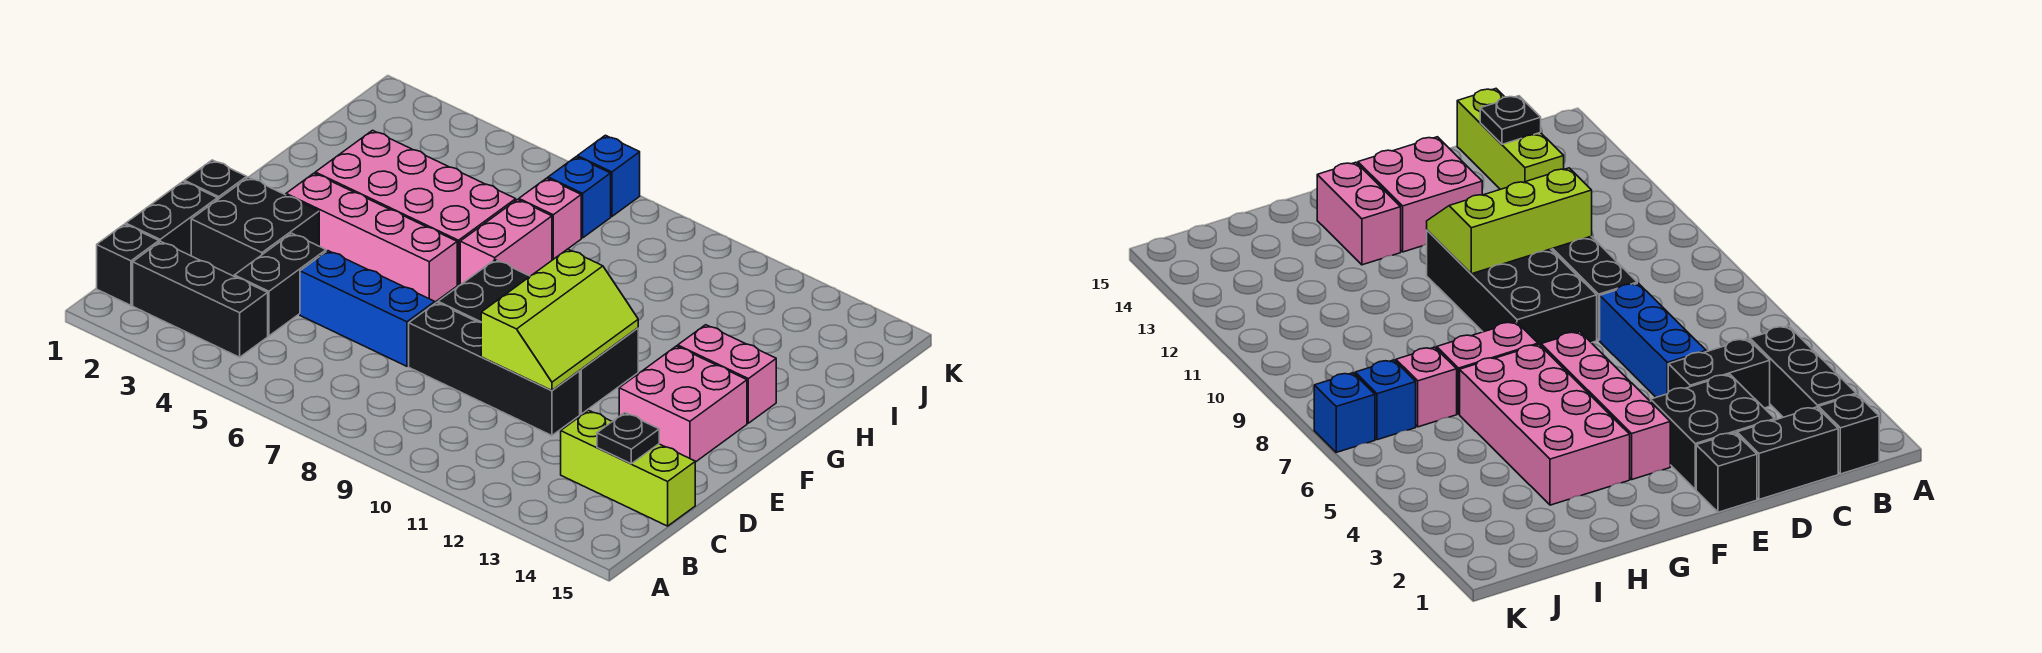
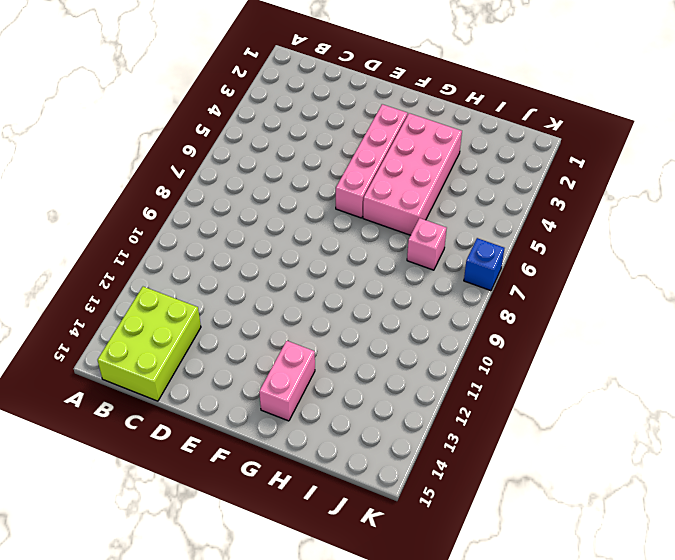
lime 2x3 brick [98,287,201,401] -> lime 1x3 brick [561,410,695,526]
none -> black 1x1 brick [97,224,159,305]
none -> black 1x3 brick [133,242,268,357]
none -> black 1x2 brick [126,182,217,256]

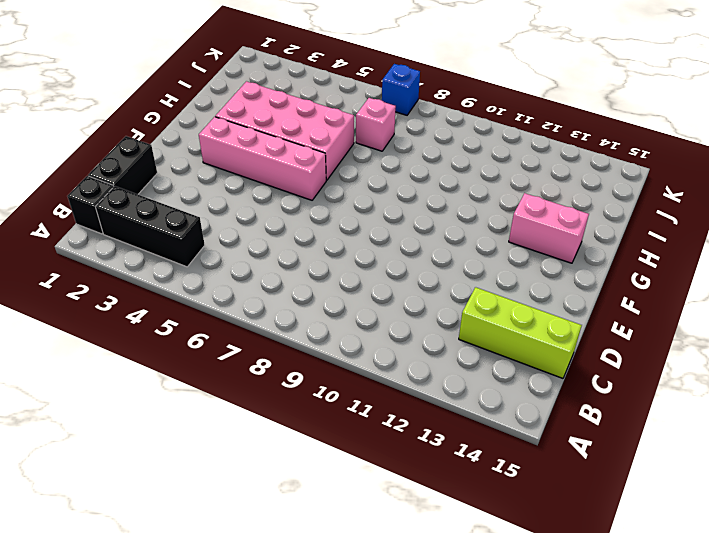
none -> black 1x2 brick [234,233,326,336]
none -> black 2x2 brick [191,177,319,276]
none -> blue 1x3 brick [300,251,435,366]

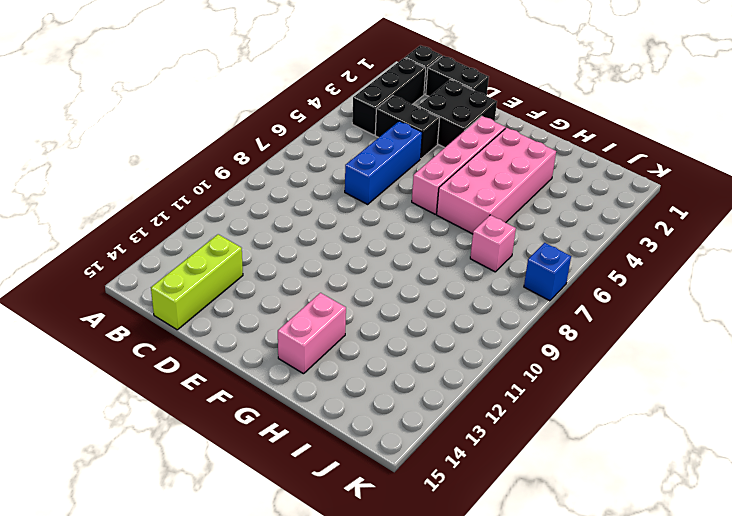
none -> black 1x4 brick [409,302,580,436]
none -> black 1x1 brick [184,160,247,200]
none -> black 2x4 brick [438,260,638,414]

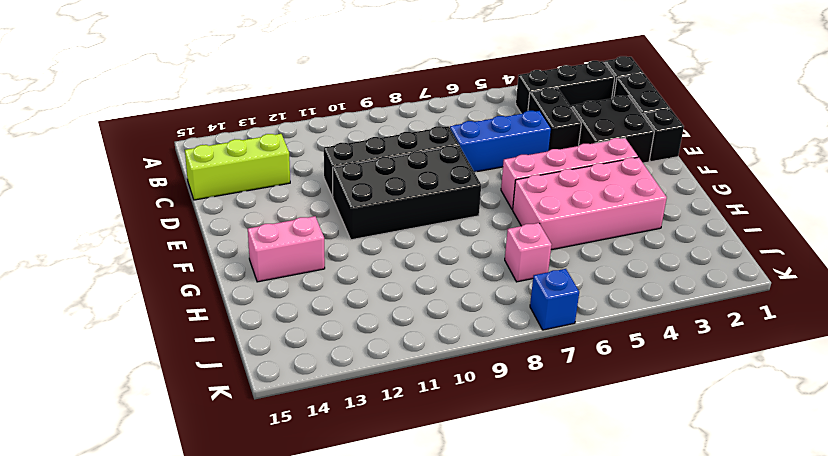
none -> pink 2x2 brick [619,346,747,462]
none -> pink 1x2 brick [460,200,552,285]
none -> blue 1x1 brick [548,157,611,238]

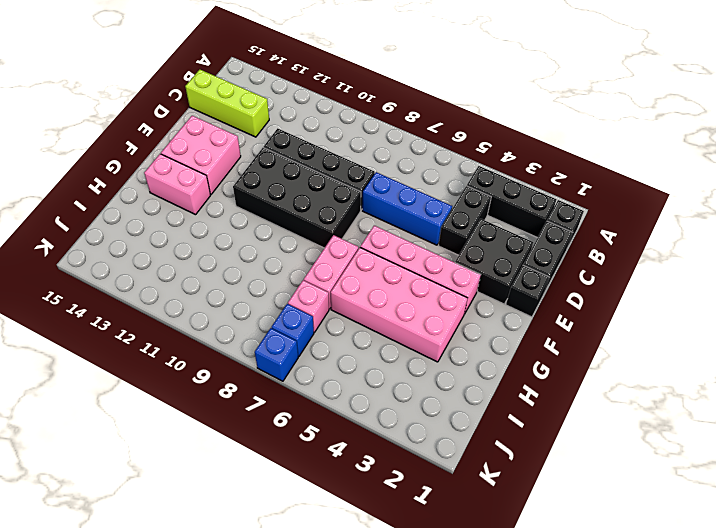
none -> black 1x1 plate [597,413,659,464]
none -> lime 2x3 slope [481,249,638,390]

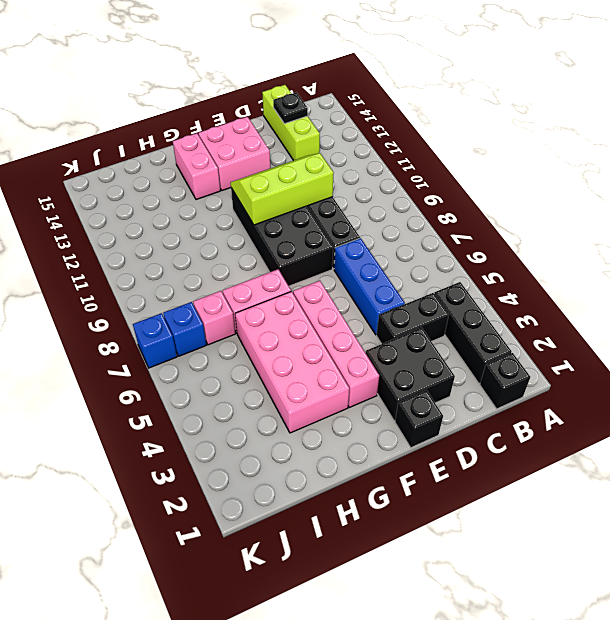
none -> black 1x2 brick [126,182,217,256]

